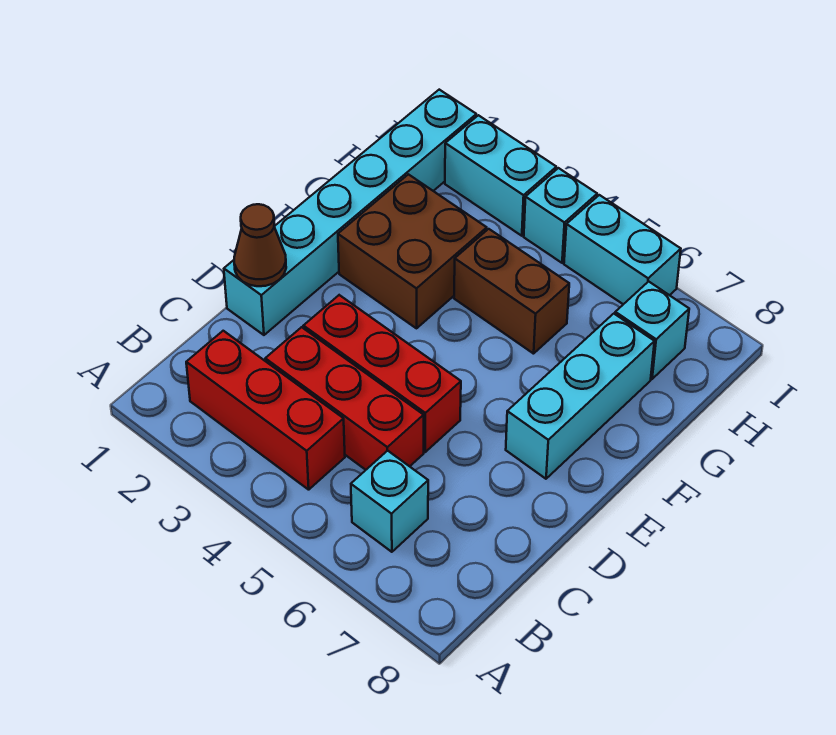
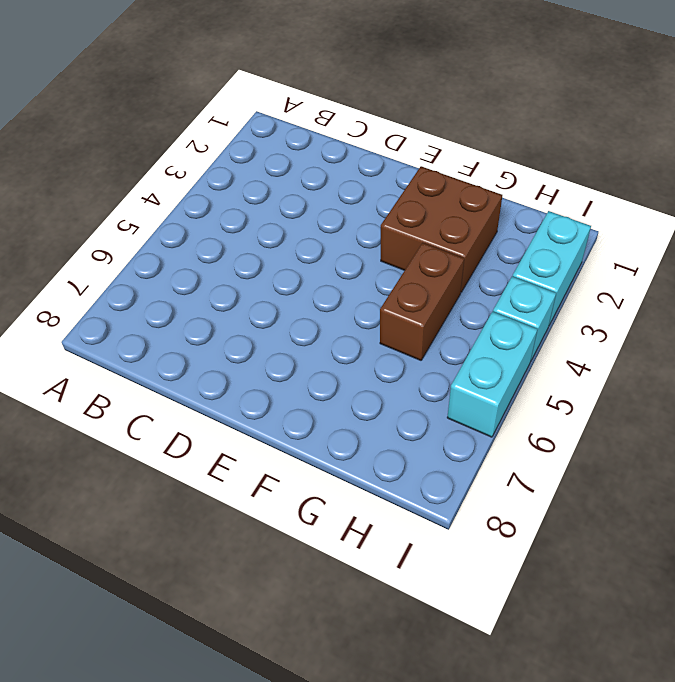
none -> red 1x3 brick [186,331,345,490]
none -> cyan 1x1 brick [351,451,428,552]
none -> red 1x3 brick [265,327,424,470]

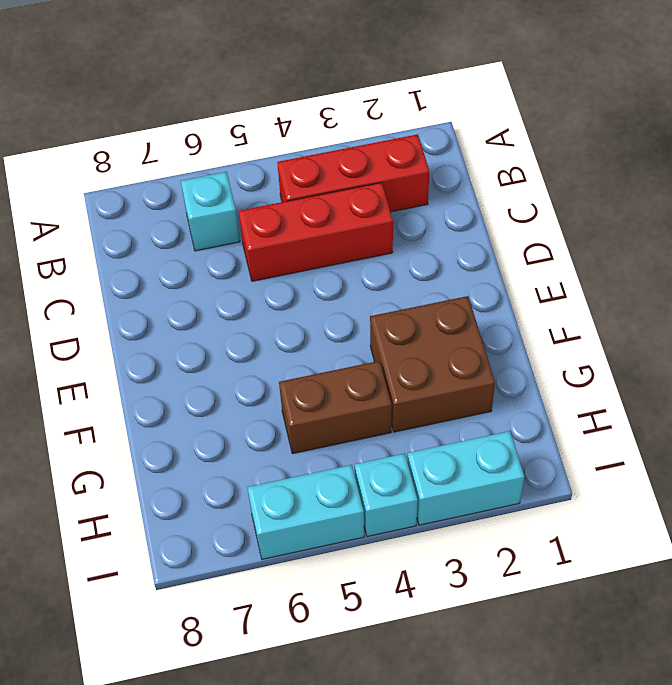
none -> cyan 1x6 brick [224,90,476,335]
none -> red 1x3 brick [303,295,461,452]
none -> cyan 1x3 brick [506,314,655,479]

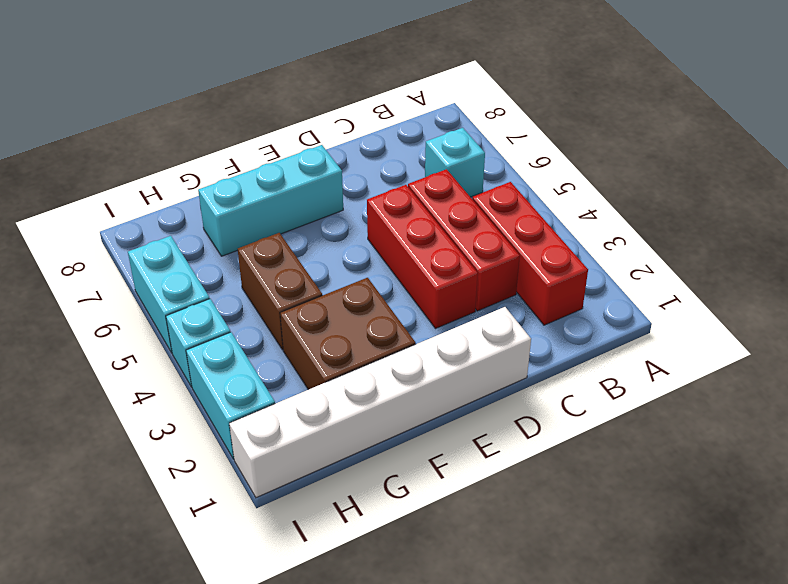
white 1x6 brick [229,307,531,498] -> cyan 1x6 brick [224,90,476,335]
none -> cyan 1x1 brick [615,281,689,379]
none -> brown 1x1 cone [234,204,286,286]

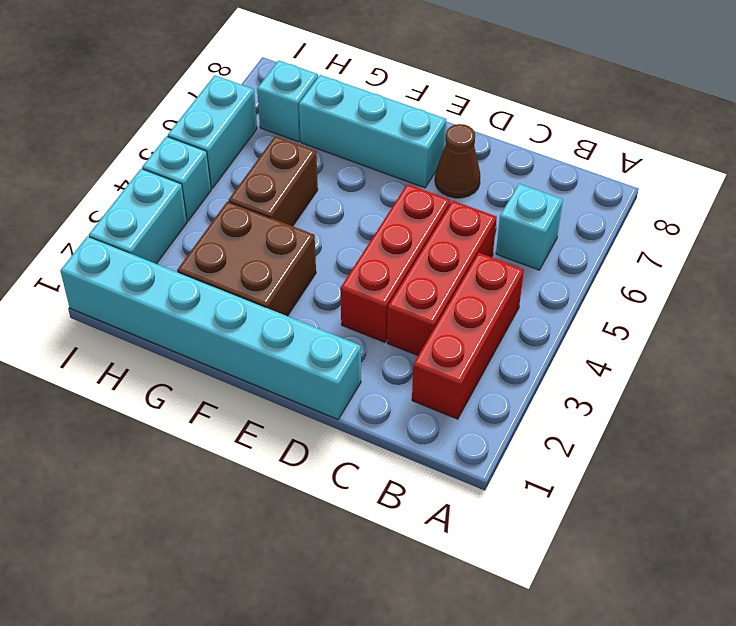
brown 1x1 cone [435,124,480,198] -> brown 1x1 cone moved to [234,204,286,286]

